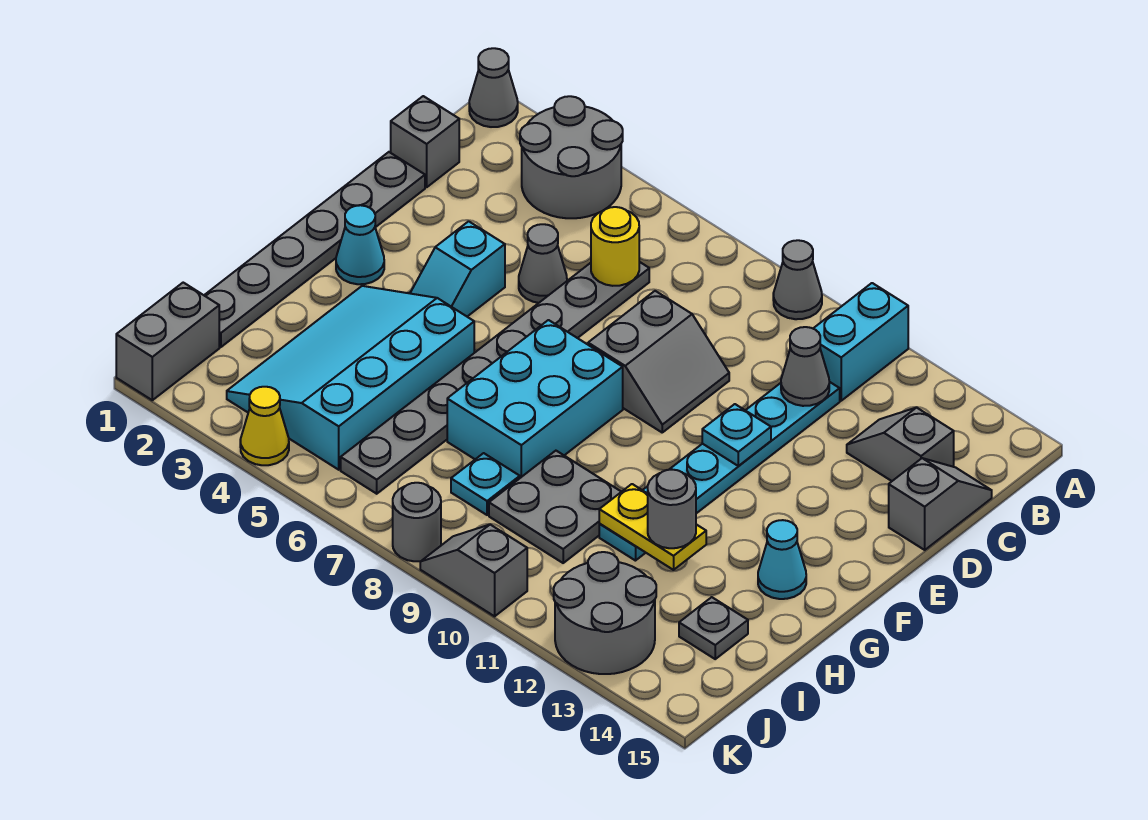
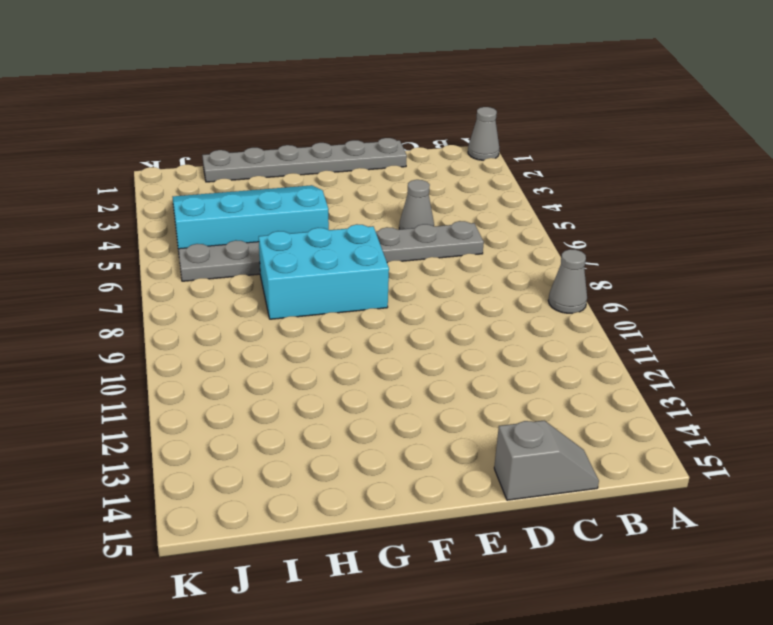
none -> grey 2x2 round brick [520,96,623,218]
none -> cyan 1x2 brick [813,283,908,401]
none -> grey 1x1 brick [391,96,459,187]
none -> cyan 1x6 plate [599,382,840,561]

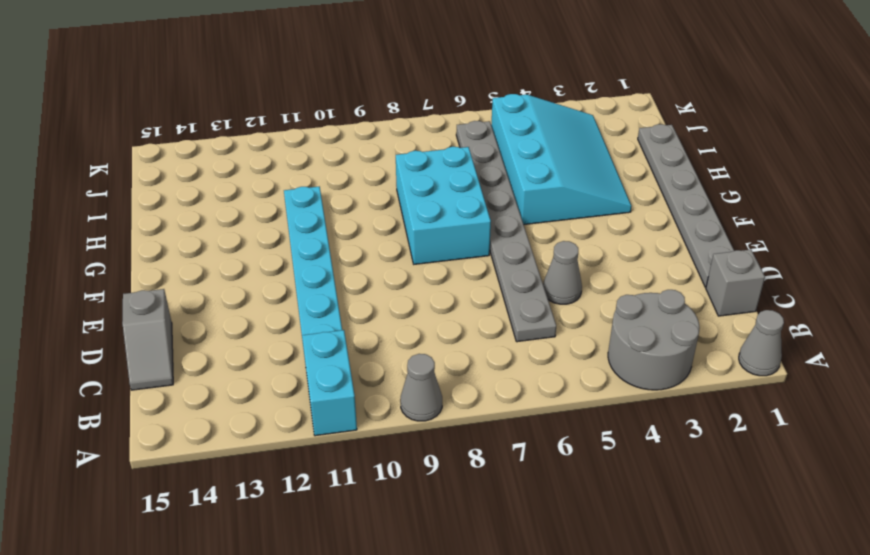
none -> grey 1x2 slope [847,408,954,481]
none -> grey 2x2 slope [588,291,729,432]
none -> cyan 1x2 slope [410,221,505,316]
none -> cyan 1x1 cone [336,205,384,284]

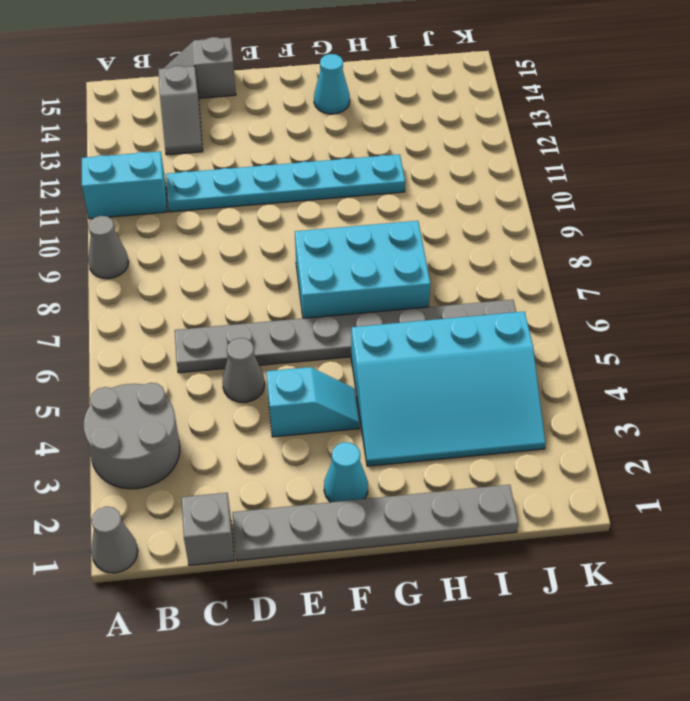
none -> grey 2x2 slope [588,291,729,432]
none -> grey 2x2 plate [489,451,621,563]
none -> cyan 1x1 plate [451,453,520,515]
none -> grey 1x1 plate [679,597,748,659]

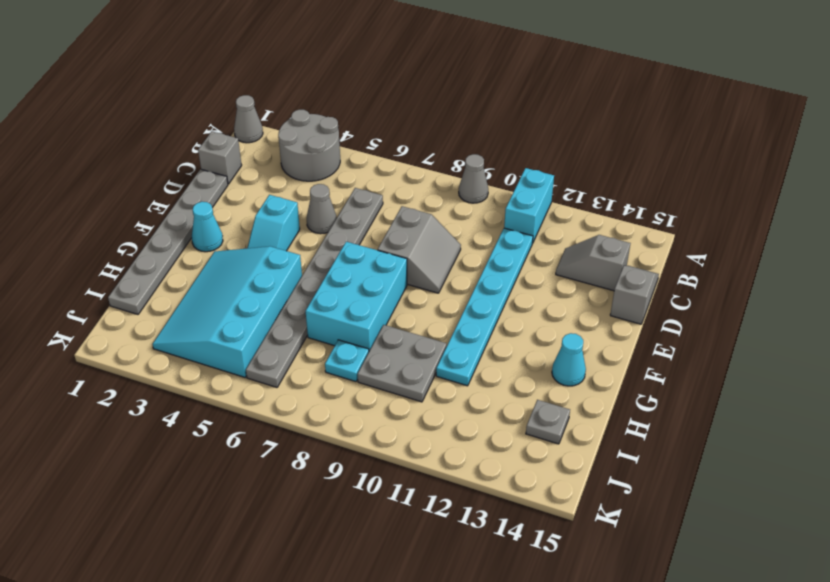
none -> grey 1x2 brick [116,283,219,400]
none -> grey 2x2 round brick [554,552,656,674]
none -> yellow 1x1 cone [240,387,289,465]
none -> grey 1x1 round brick [393,483,441,561]

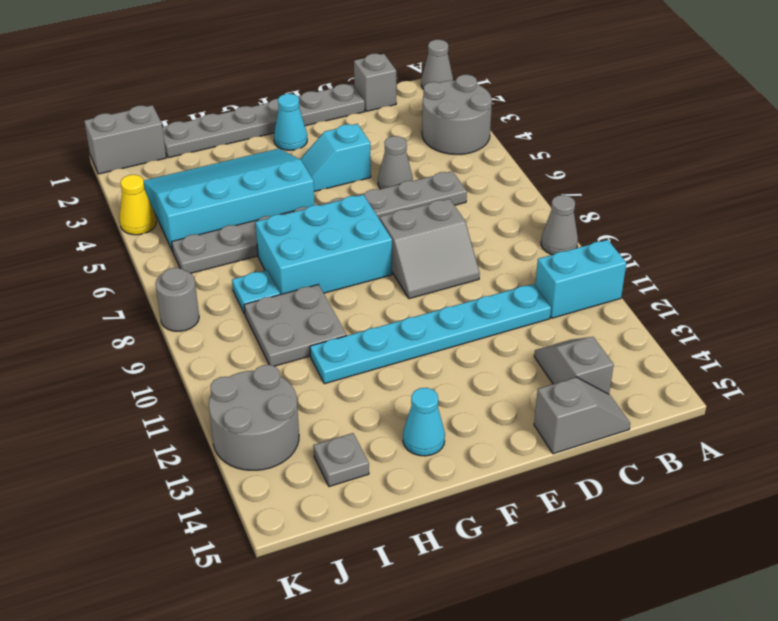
none -> grey 1x2 slope [420,525,527,616]
none -> yellow 1x1 round brick [591,207,639,286]
none -> grey 1x1 cone [781,327,829,406]
none -> cyan 1x1 plate [702,404,771,466]

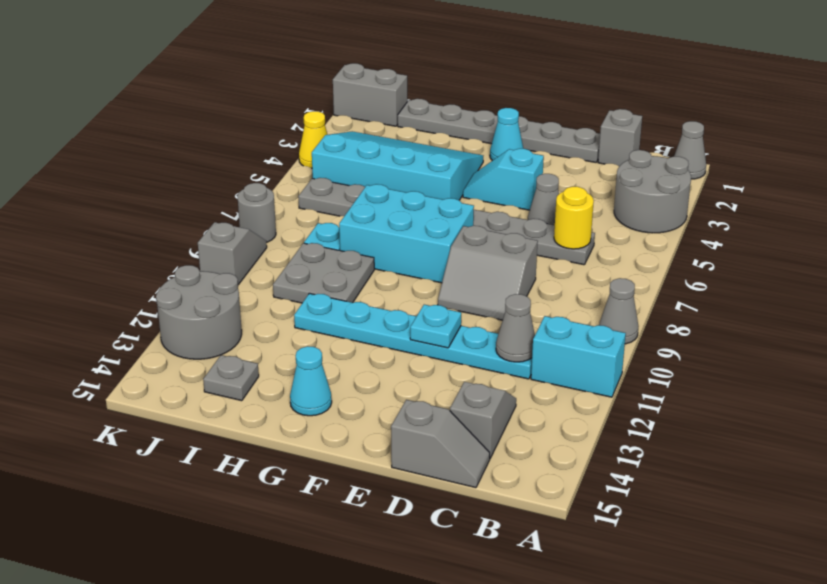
none -> yellow 1x2 plate [599,484,706,570]
none -> grey 1x1 round brick [648,470,696,548]

